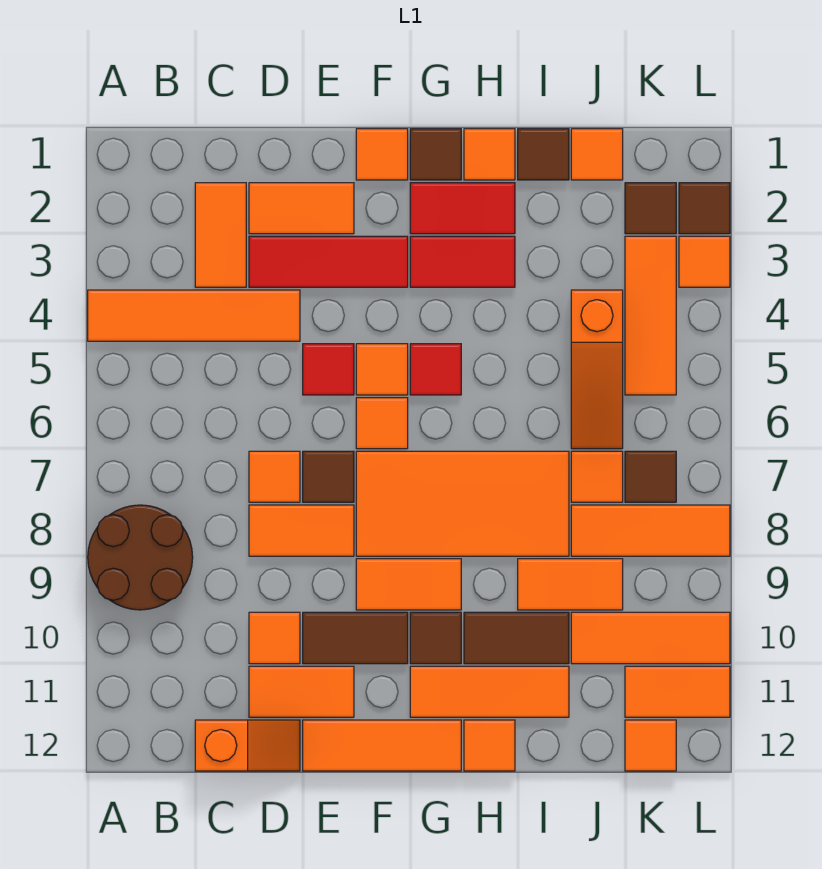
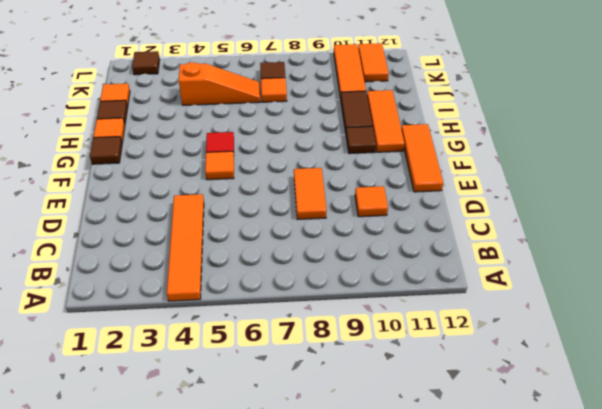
none -> brown 2x2 round brick [88,505,193,610]
none -> orange 1x2 tile [195,183,246,287]
none -> orange 1x2 slope [195,720,300,771]
none -> orange 1x2 tile [249,183,354,234]

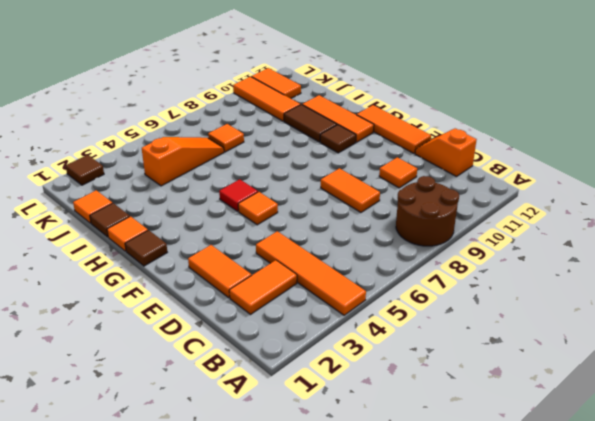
none -> red 1x3 tile [249,236,408,287]
none -> orange 1x1 tile [249,451,300,502]
none -> orange 1x2 tile [249,666,354,717]
none -> red 1x1 tile [303,344,354,395]

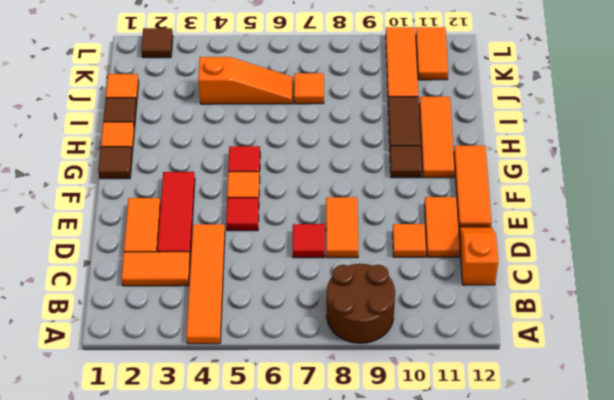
red 1x1 tile [293,224,325,258] -> orange 1x1 tile [249,451,300,502]
none -> brown 1x1 tile [303,451,354,502]
none -> brown 1x2 tile [303,612,408,664]
none -> orange 1x1 tile [356,129,408,180]
none -> orange 1x1 tile [356,398,408,449]

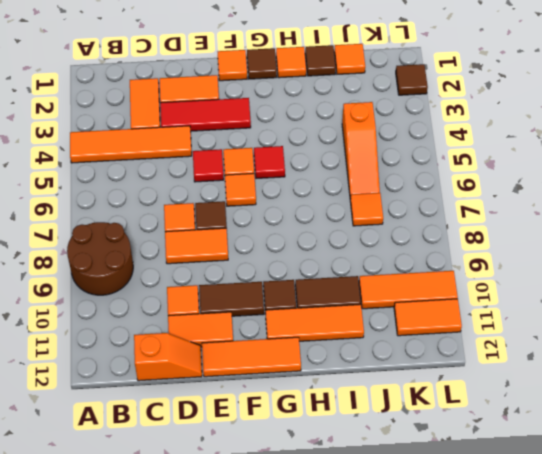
none -> orange 2x4 tile [356,451,569,556]
none -> orange 1x2 tile [356,559,461,610]
none -> red 1x2 tile [410,183,515,234]
none -> red 1x2 tile [410,236,515,287]

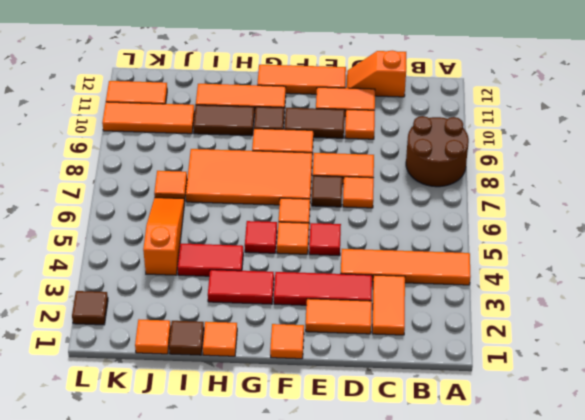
red 1x2 tile [178,243,243,276] -> red 1x2 tile moved to [410,183,515,234]
none -> brown 1x1 tile [410,129,461,180]
none -> orange 1x1 tile [464,720,515,771]
none -> orange 1x2 tile [518,559,623,610]
none -> orange 1x3 tile [571,505,730,556]

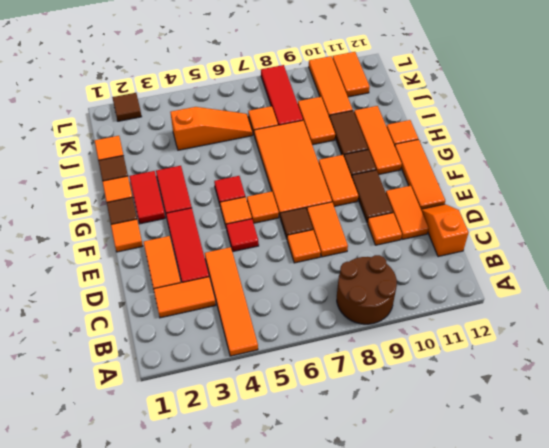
red 1x3 tile [261,65,303,125] -> orange 1x3 tile [571,505,730,556]
none -> brown 1x1 tile [625,183,676,234]
none -> orange 1x3 tile [625,236,676,395]
none -> brown 1x1 tile [625,451,676,502]
none -> orange 1x1 tile [625,720,676,771]

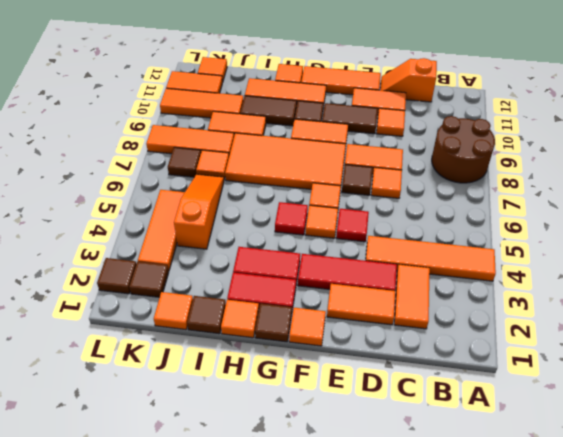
none -> orange 1x1 tile [679,236,730,287]

